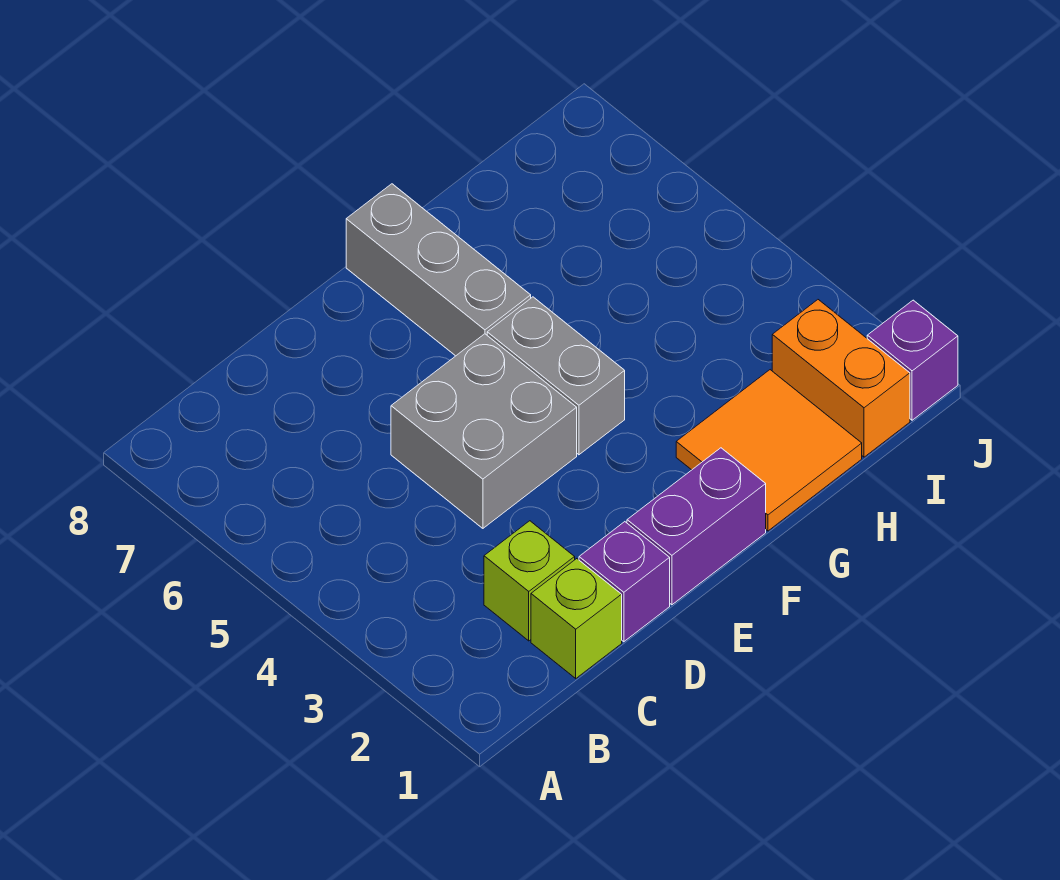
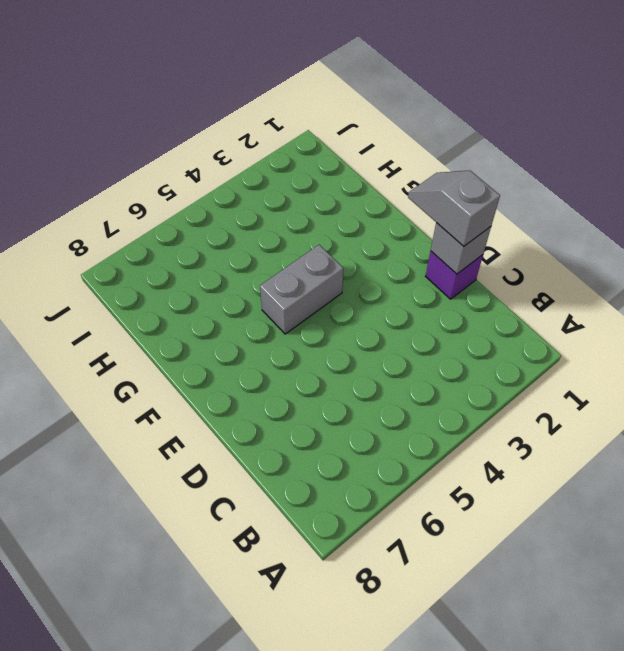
grey 1x1 brick [431,223,491,274] -> none
grey 1x2 slope [408,171,500,246] -> none
none -> lime 1x1 brick [531,559,622,678]
none -> lime 1x1 brick [484,521,575,641]

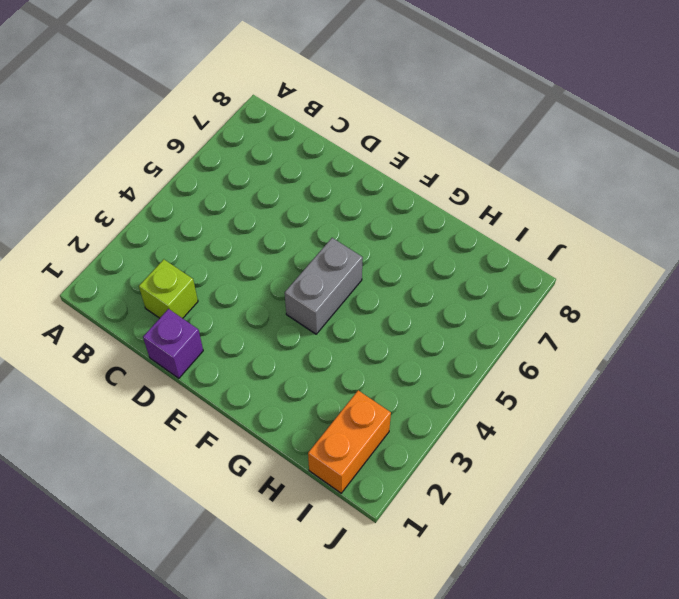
none -> lime 1x1 brick [531,559,622,678]
none -> grey 2x2 brick [391,334,577,528]

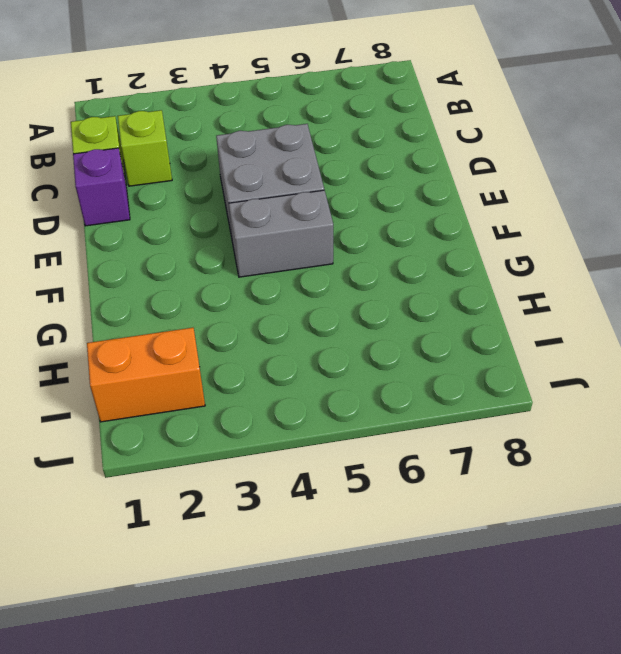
none -> purple 1x2 brick [627,448,766,605]
none -> grey 1x3 brick [346,184,531,356]

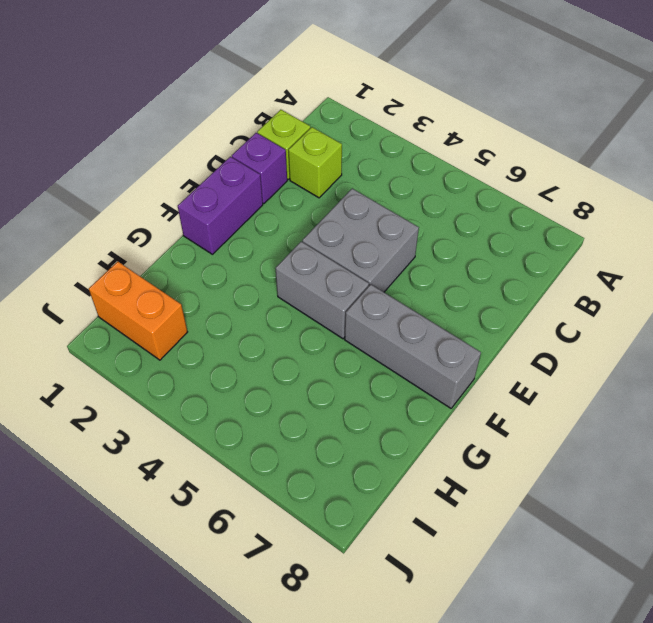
none -> orange 2x2 tile [676,370,862,531]
none -> purple 1x1 brick [867,300,958,420]

